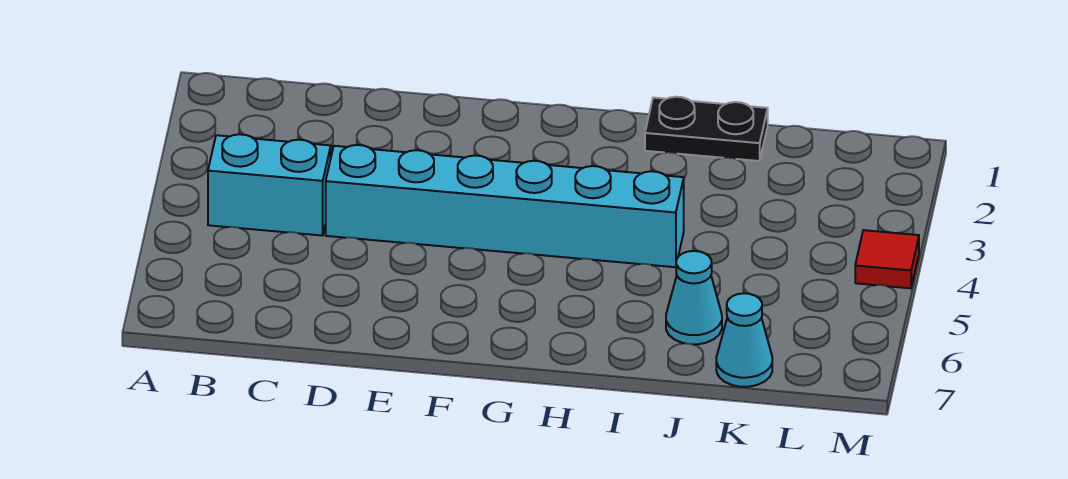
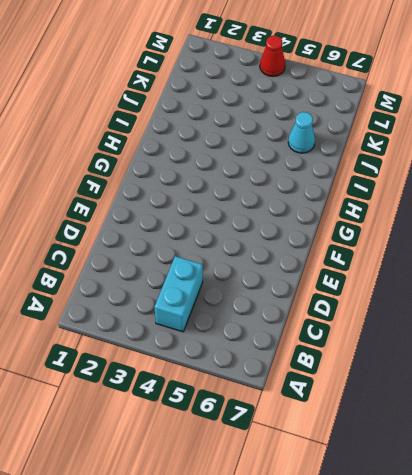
red 1x1 cone [260,36,285,76] -> red 1x1 tile [855,230,919,288]
none -> cyan 1x6 brick [326,145,684,267]
none -> black 1x2 plate [645,97,768,161]

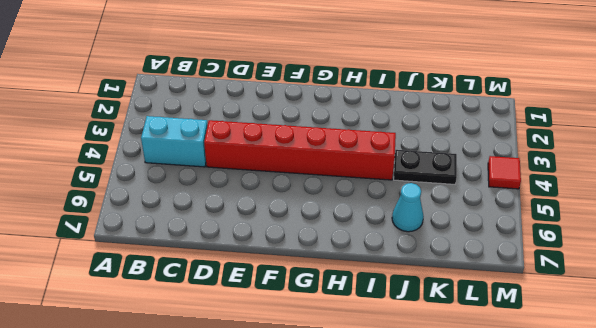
red 1x6 brick [204,120,396,180] -> cyan 1x6 brick [326,145,684,267]
black 1x2 plate [394,150,457,184] -> black 1x2 plate moved to [645,97,768,161]
none -> cyan 1x1 cone [716,293,772,387]

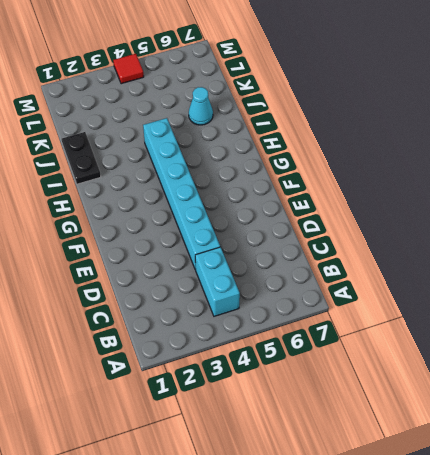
none -> cyan 1x1 cone [716,293,772,387]

